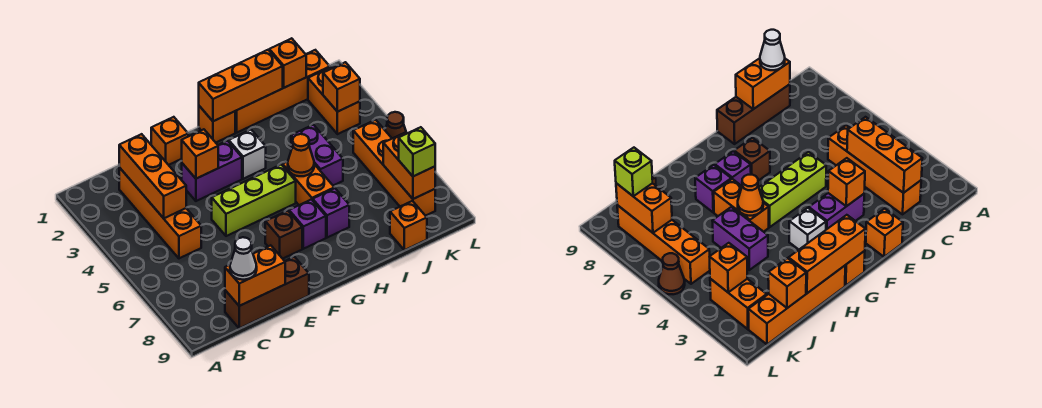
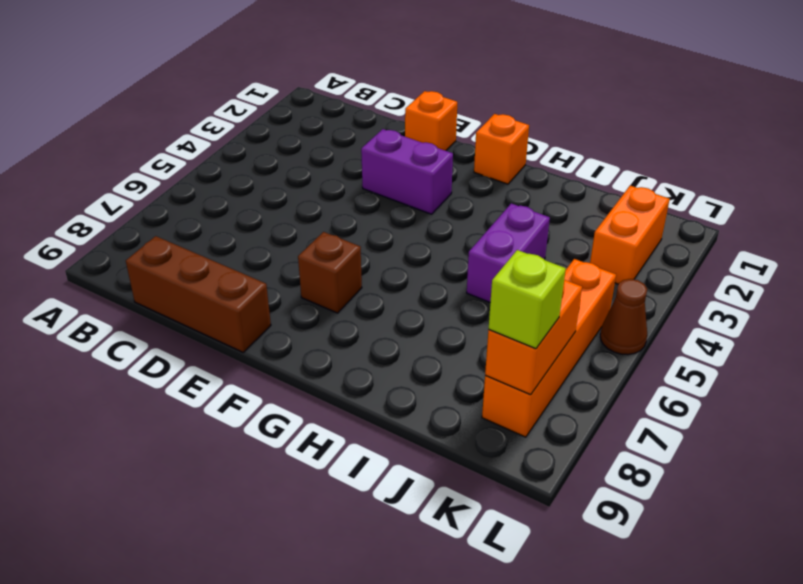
none -> orange 1x4 brick [119,168,201,258]
none -> lime 1x3 brick [212,165,296,236]
none -> white 1x1 brick [229,130,266,179]

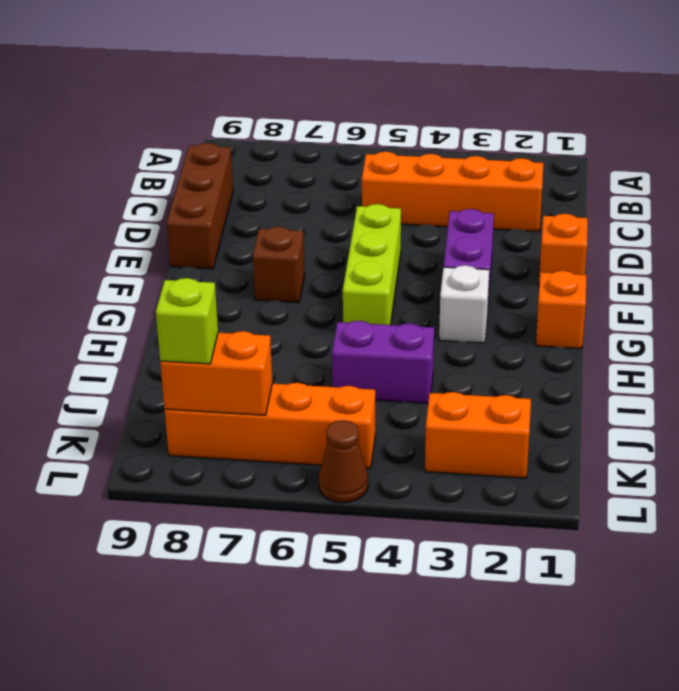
none -> purple 1x1 brick [289,200,326,249]
none -> orange 1x4 brick [235,50,330,132]
none -> orange 1x2 brick [283,161,334,205]

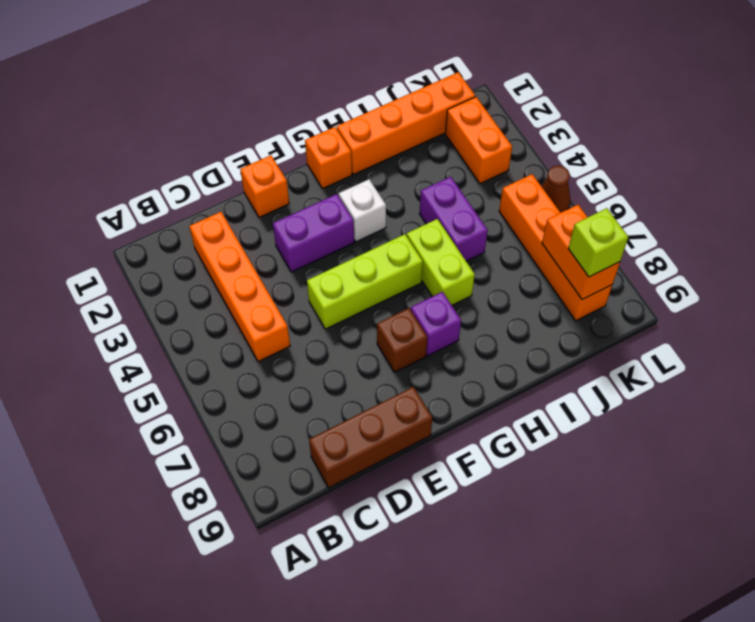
lime 1x2 brick [407,219,475,305] -> orange 1x2 brick [283,161,334,205]
none -> purple 1x1 brick [313,188,349,238]
none -> orange 1x1 brick [390,201,427,250]
none -> orange 1x3 brick [119,134,186,218]

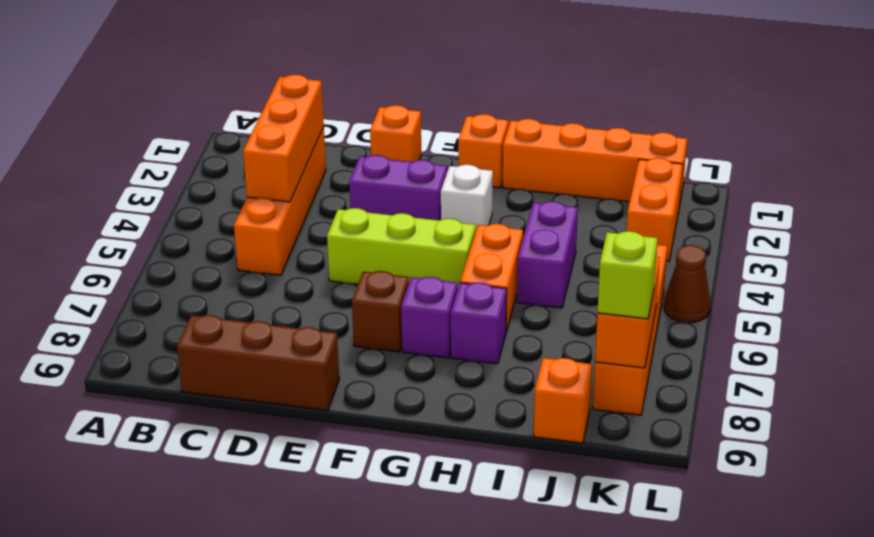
none -> orange 1x2 brick [225,245,285,306]
none -> orange 1x1 brick [182,129,218,179]
none -> orange 1x3 brick [199,50,283,121]

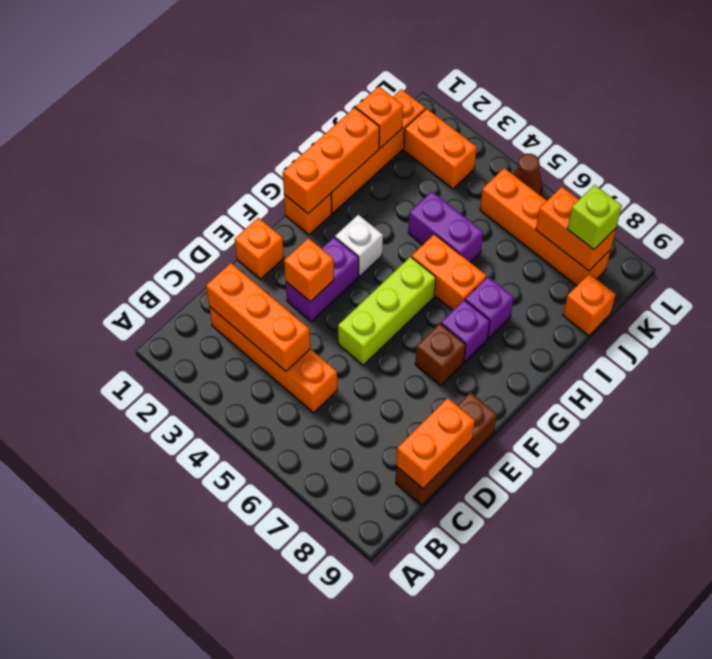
none -> orange 1x1 cone [288,134,314,176]
none -> orange 1x1 brick [323,62,360,112]
none -> white 1x1 cone [230,237,257,280]

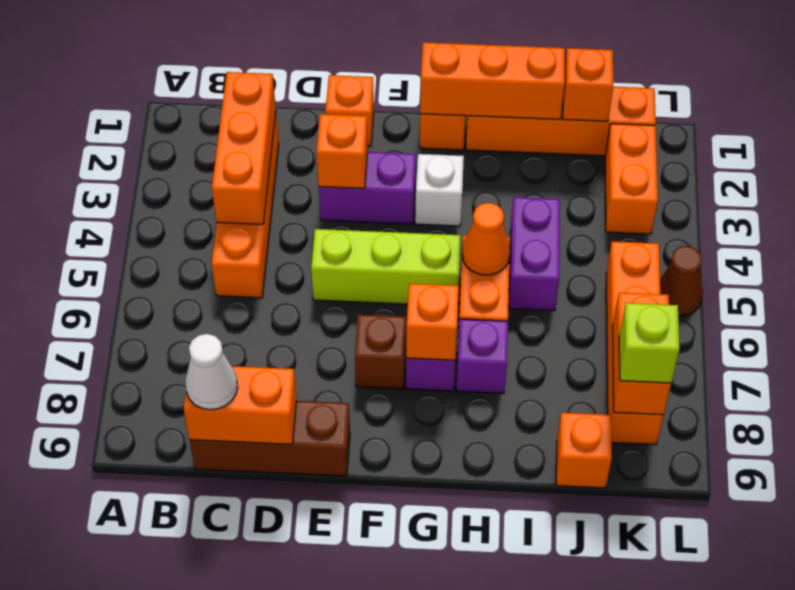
orange 1x1 brick [406,284,459,360] -> orange 1x1 brick moved to [323,62,360,112]

